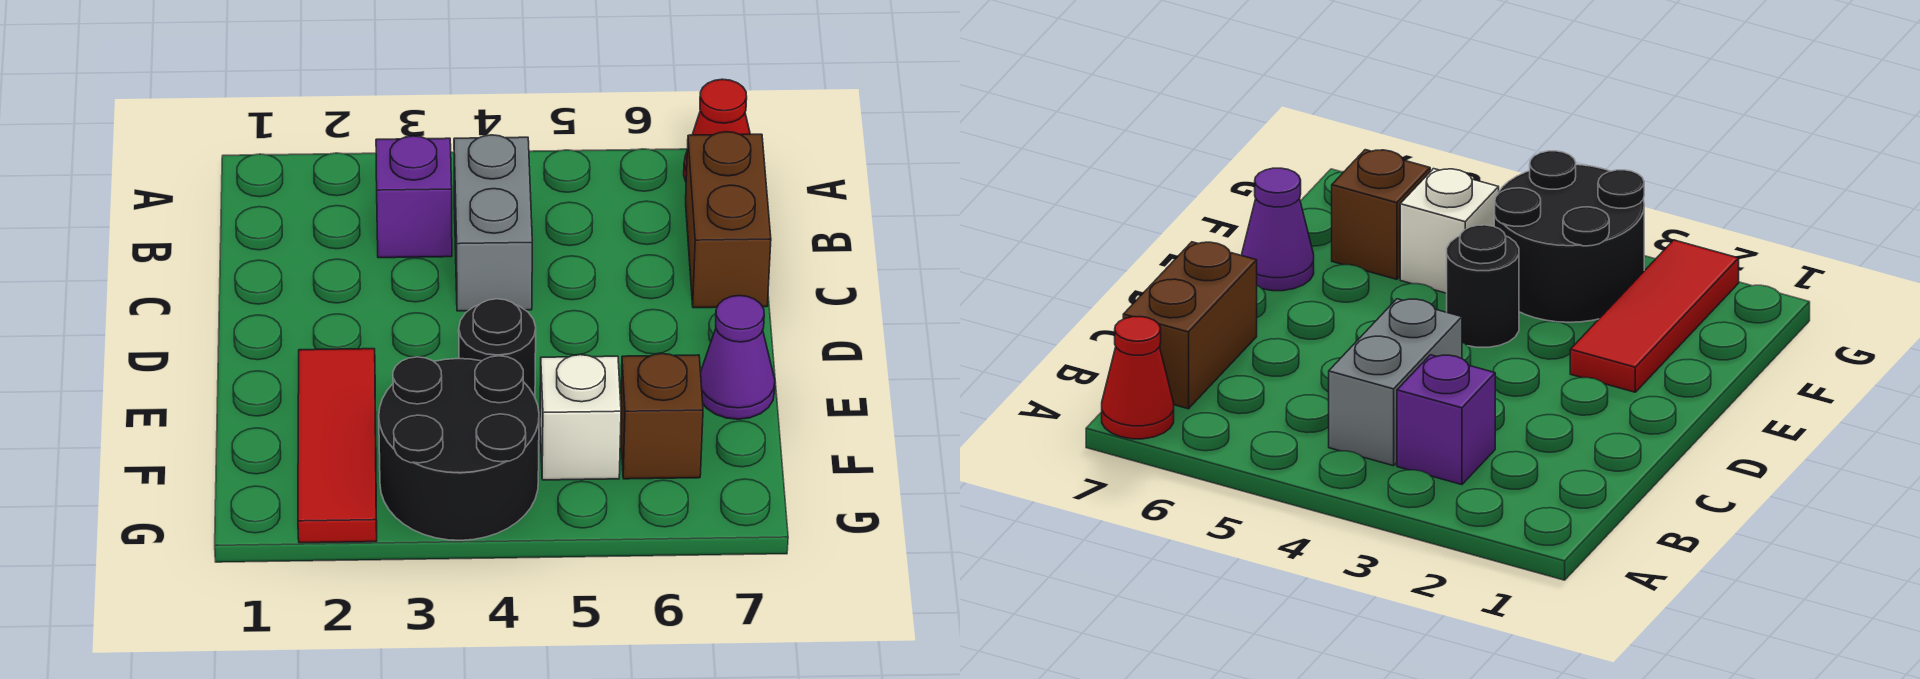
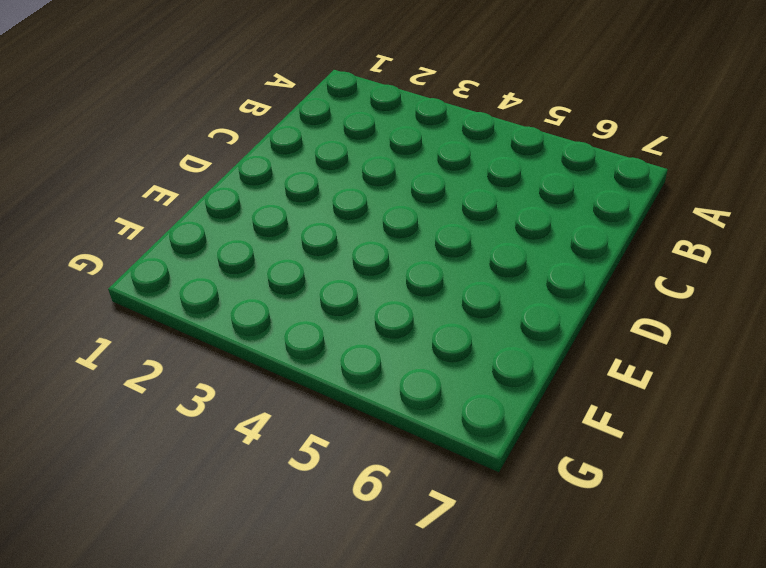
none -> red 1x1 cone [684,79,750,181]
none -> purple 1x1 brick [376,136,452,258]

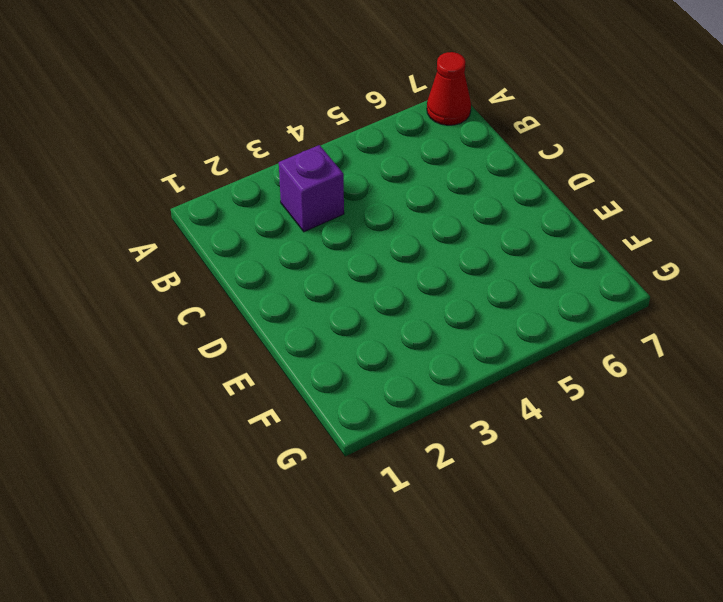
none -> grey 1x2 brick [454,135,532,311]
none -> brown 1x2 brick [686,132,771,308]

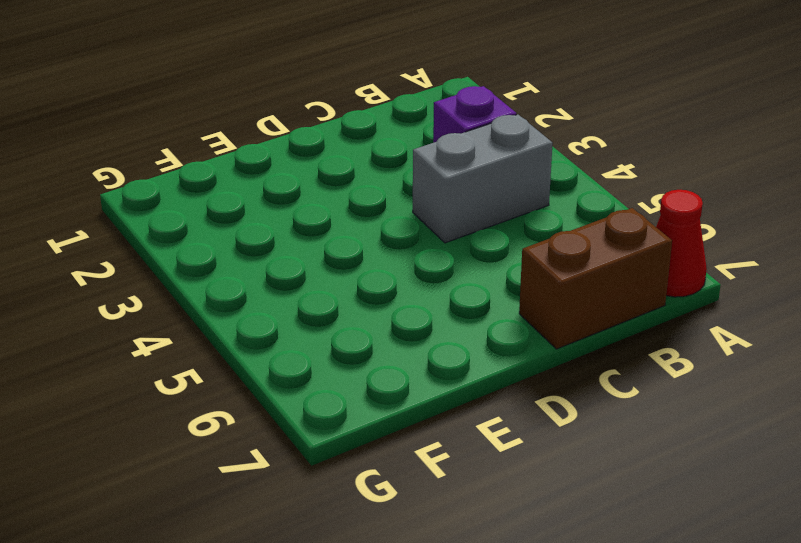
none -> red 1x3 tile [298,349,377,543]
none -> black 1x1 round brick [459,299,536,396]

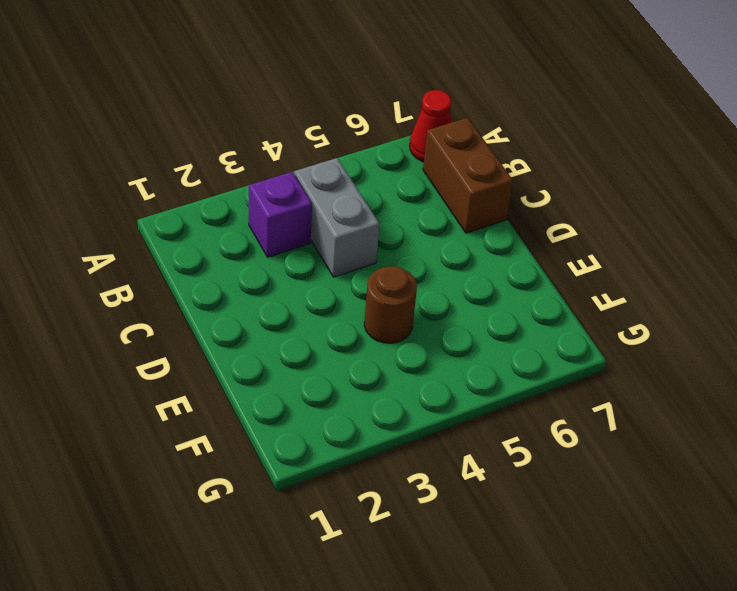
brown 1x1 round brick [364,266,417,343] -> black 1x1 round brick [459,299,536,396]
none -> red 1x3 tile [298,349,377,543]
none -> purple 1x1 cone [701,296,775,419]

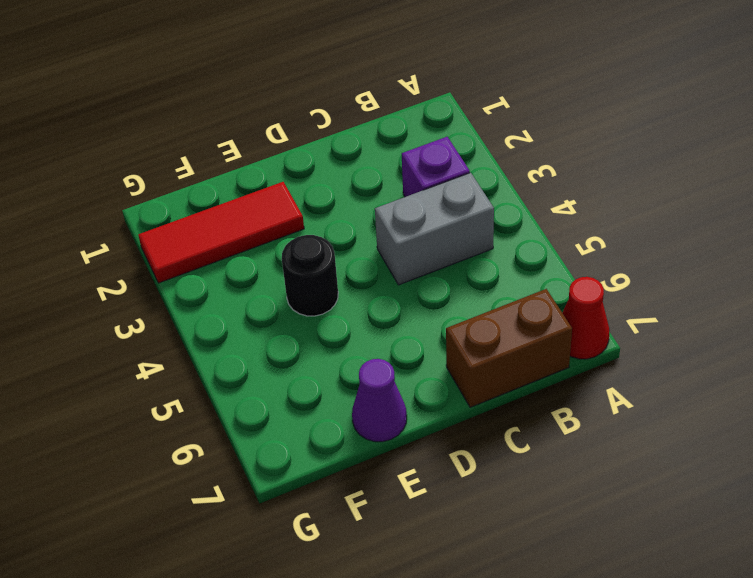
none -> black 2x2 round brick [379,356,539,540]
none -> white 1x1 brick [540,355,621,480]

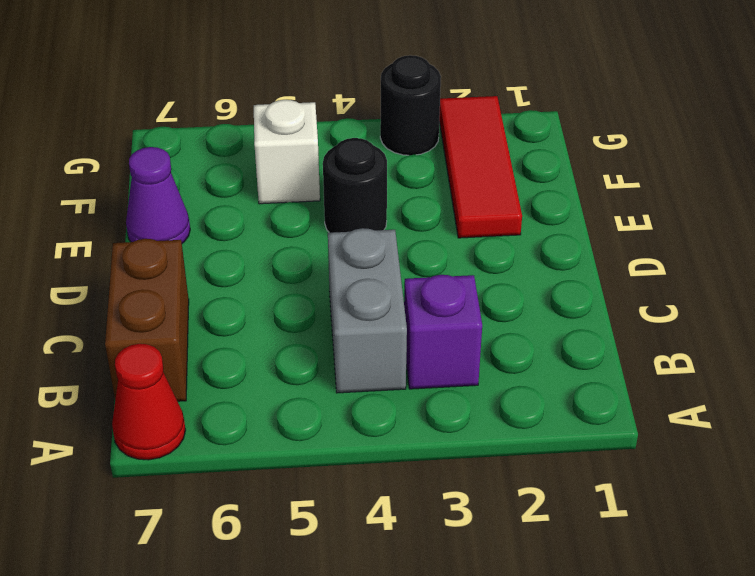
black 1x1 round brick [380,55,441,155] -> black 2x2 round brick [379,356,539,540]
none -> brown 1x1 brick [621,354,703,479]

